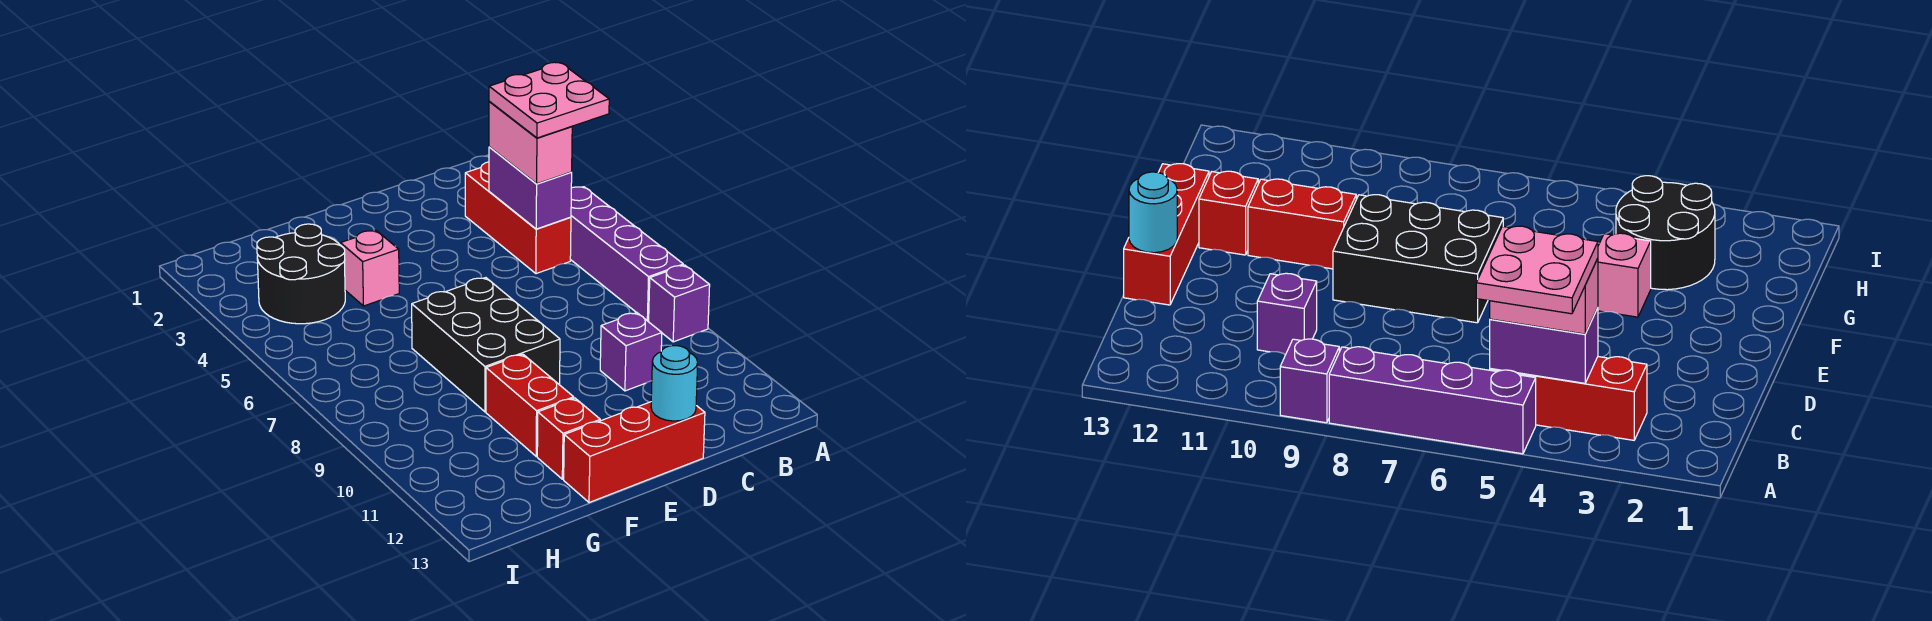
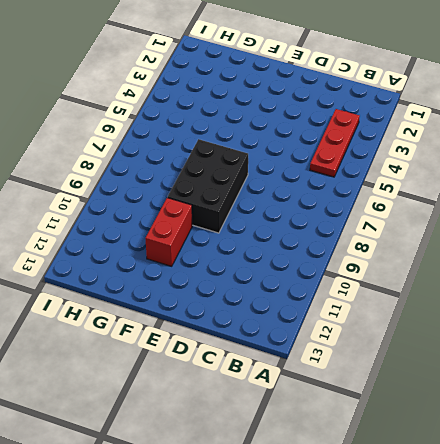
red 1x3 plate [310,109,360,177] -> red 1x3 brick [465,162,571,274]
none -> purple 1x4 brick [570,187,683,321]
none -> purple 1x1 brick [649,265,710,342]
none -> purple 1x1 brick [600,313,662,391]

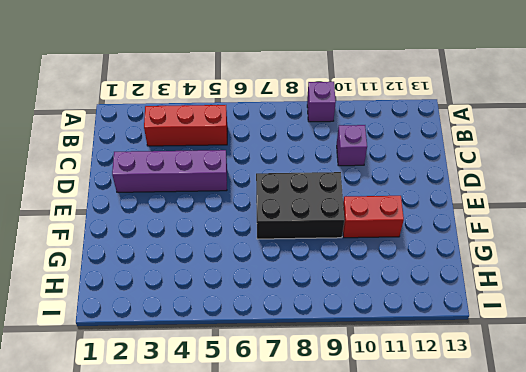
purple 1x4 brick [112,150,227,192] -> purple 1x4 brick moved to [570,187,683,321]
none -> red 1x3 brick [564,402,705,503]
none -> pink 1x1 brick [340,231,399,306]
none -> red 1x1 brick [537,398,600,479]

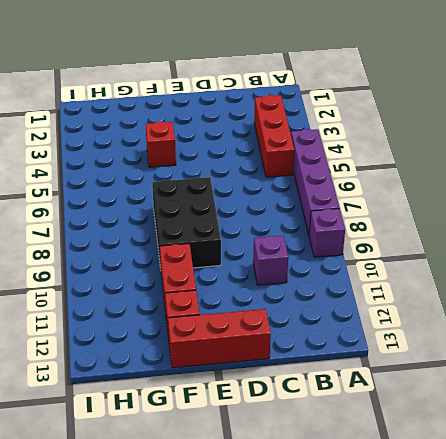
red 1x1 brick [145,121,176,167] -> pink 1x1 brick [340,231,399,306]
none -> black 2x2 round brick [257,224,345,324]
none -> purple 1x2 brick [489,147,572,229]
none -> cyan 1x1 round brick [651,346,698,421]

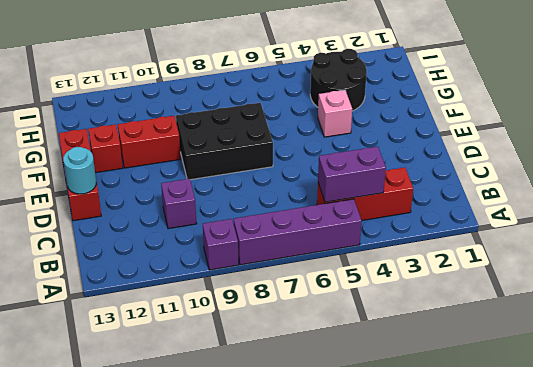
none -> pink 1x2 brick [489,101,572,184]
none -> pink 2x2 plate [489,62,609,138]

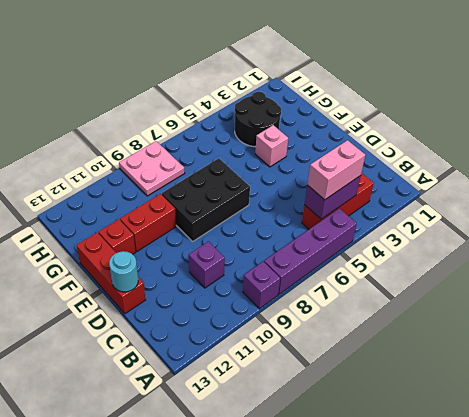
pink 2x2 plate [119,141,185,196] -> pink 2x2 plate moved to [489,62,609,138]

